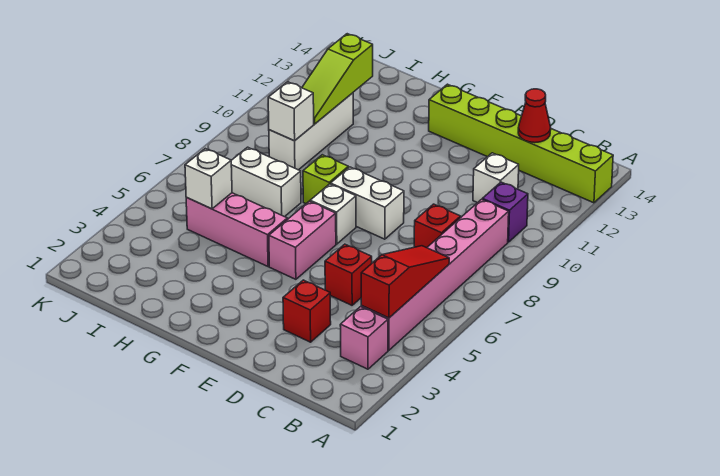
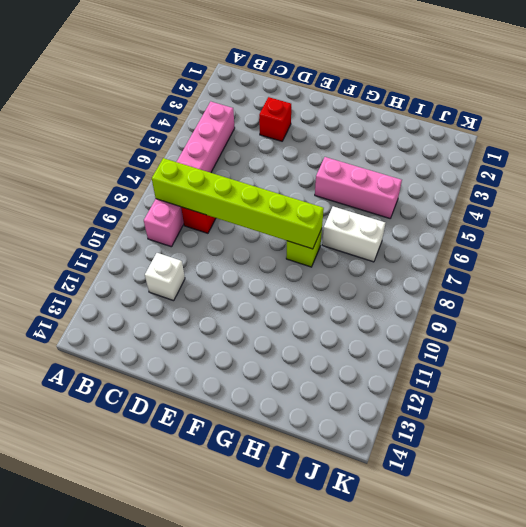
lime 1x6 brick [152,158,324,249] -> lime 1x6 brick moved to [429,84,613,203]
none -> pink 1x1 brick [340,307,388,369]
none -> purple 1x1 brick [482,182,528,242]
none -> red 1x1 brick [325,244,372,305]

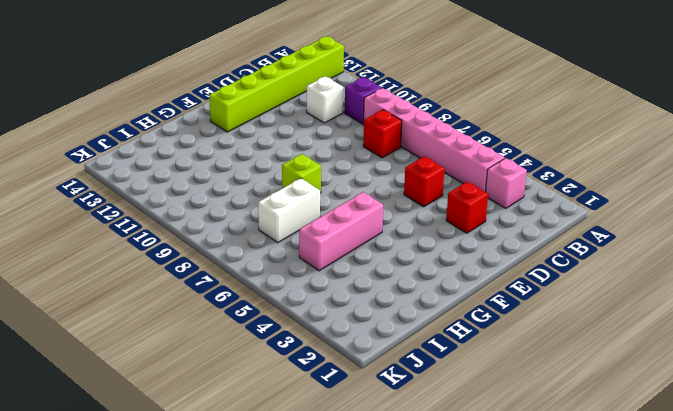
none -> white 1x2 brick [331,167,404,239]
none -> pink 1x2 brick [269,201,336,279]
none -> white 1x1 brick [310,184,356,244]

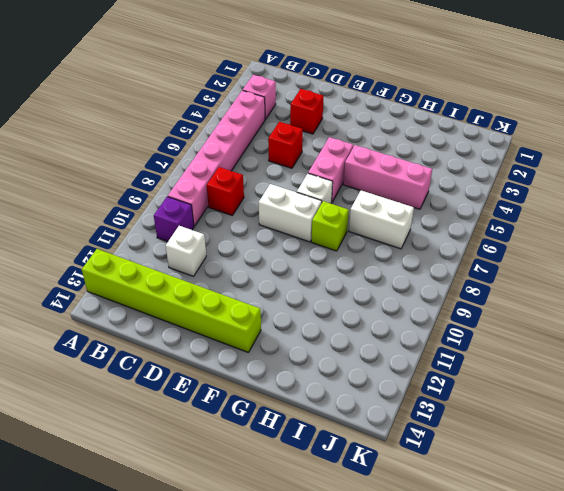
none -> white 1x3 brick [269,93,353,170]
none -> red 1x3 slope [361,246,449,318]
none -> red 1x1 cone [518,89,551,143]

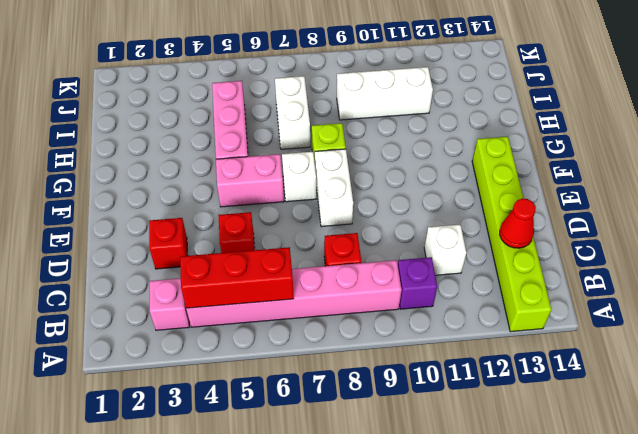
red 1x3 brick [180,247,294,308] -> red 1x3 slope [361,246,449,318]
none -> white 1x1 brick [185,149,232,209]
none -> white 1x1 brick [268,82,314,141]
none -> lime 1x3 slope [302,34,373,124]

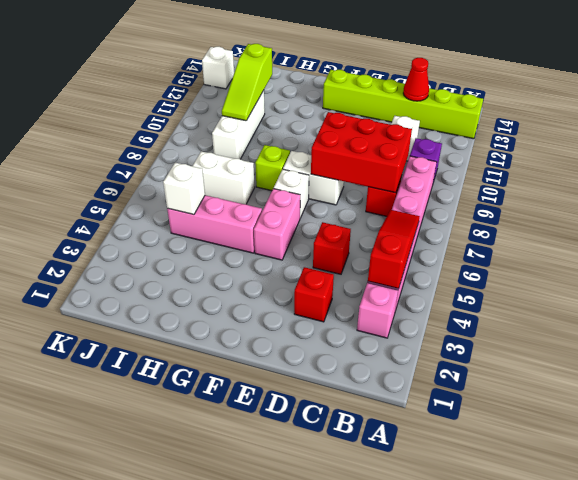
red 2x3 brick [311,112,412,193] -> none
white 1x1 brick [202,47,234,89] -> white 1x1 brick moved to [268,82,314,141]

